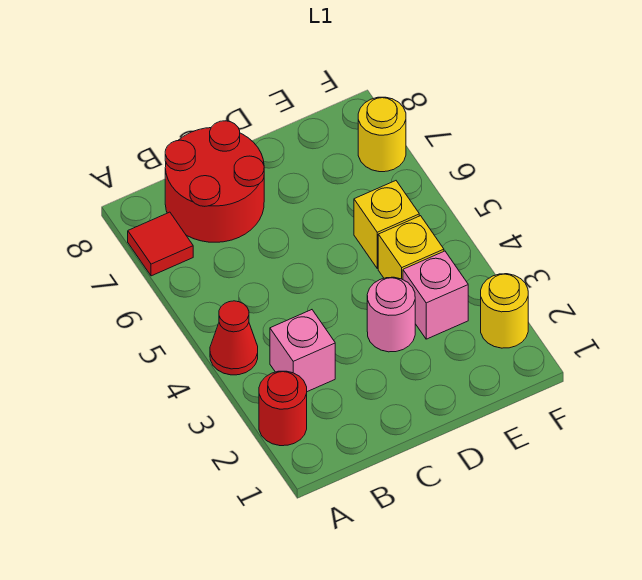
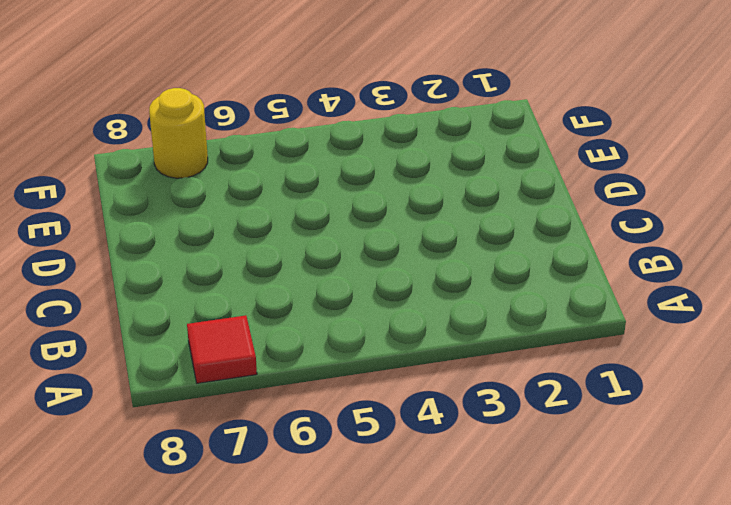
none -> red 1x1 round brick [259,371,307,446]
none -> red 1x1 cone [210,301,258,375]

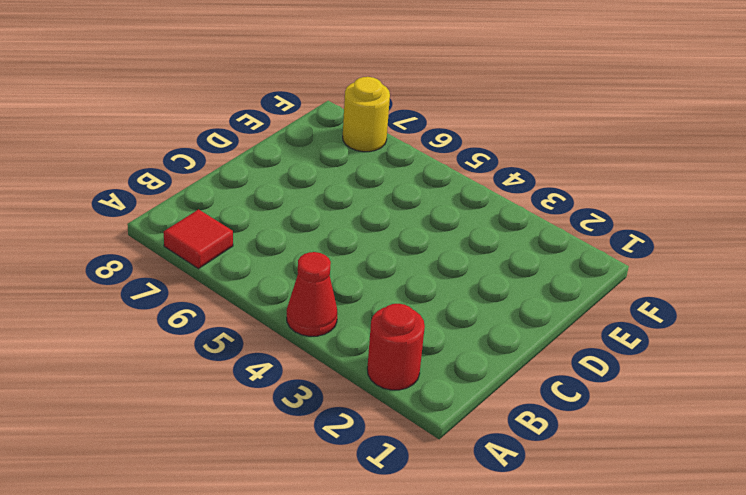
none -> pink 1x1 brick [270,310,335,392]
none -> red 2x2 round brick [165,121,264,242]

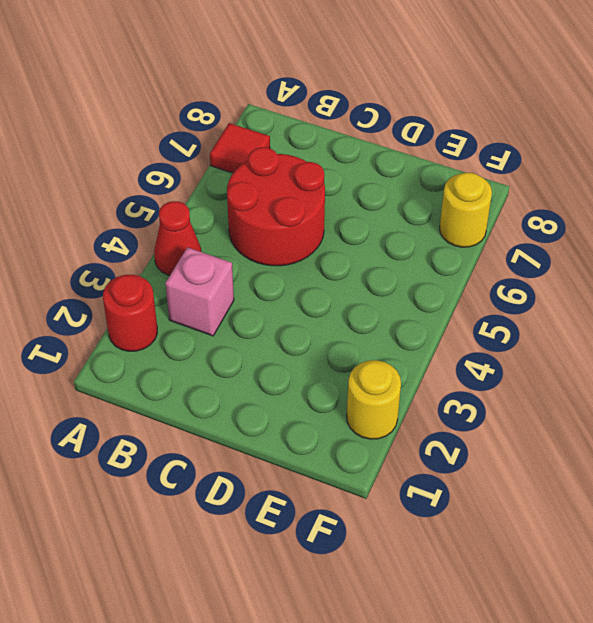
red 2x2 round brick [227,147,325,266] -> red 2x2 round brick moved to [165,121,264,242]
none -> pink 1x1 round brick [367,277,415,352]
none -> pink 1x1 brick [403,251,468,339]

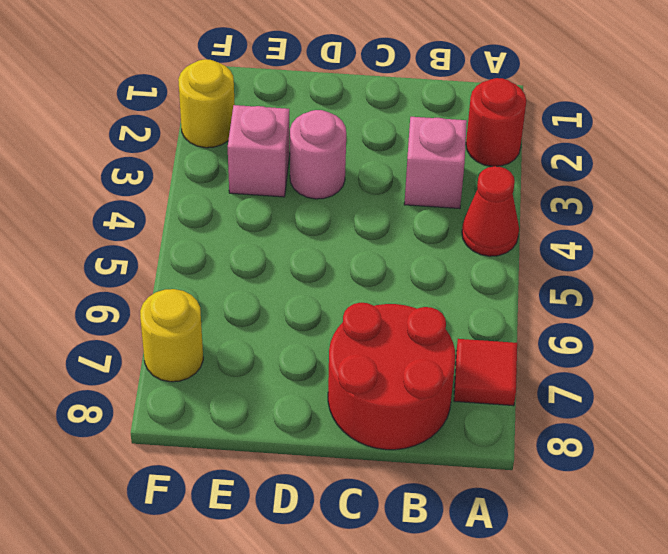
none -> yellow 1x1 brick [378,216,444,280]
none -> yellow 1x1 brick [354,181,419,269]

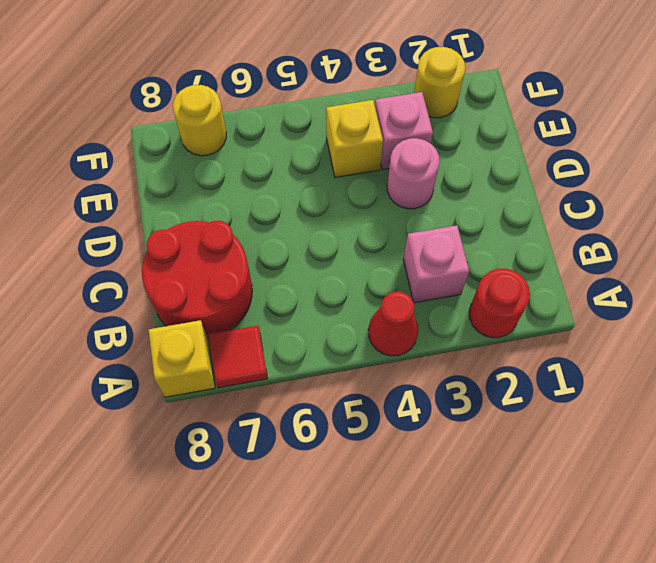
yellow 1x1 brick [149,320,215,397] -> yellow 1x1 brick moved to [354,181,419,269]

